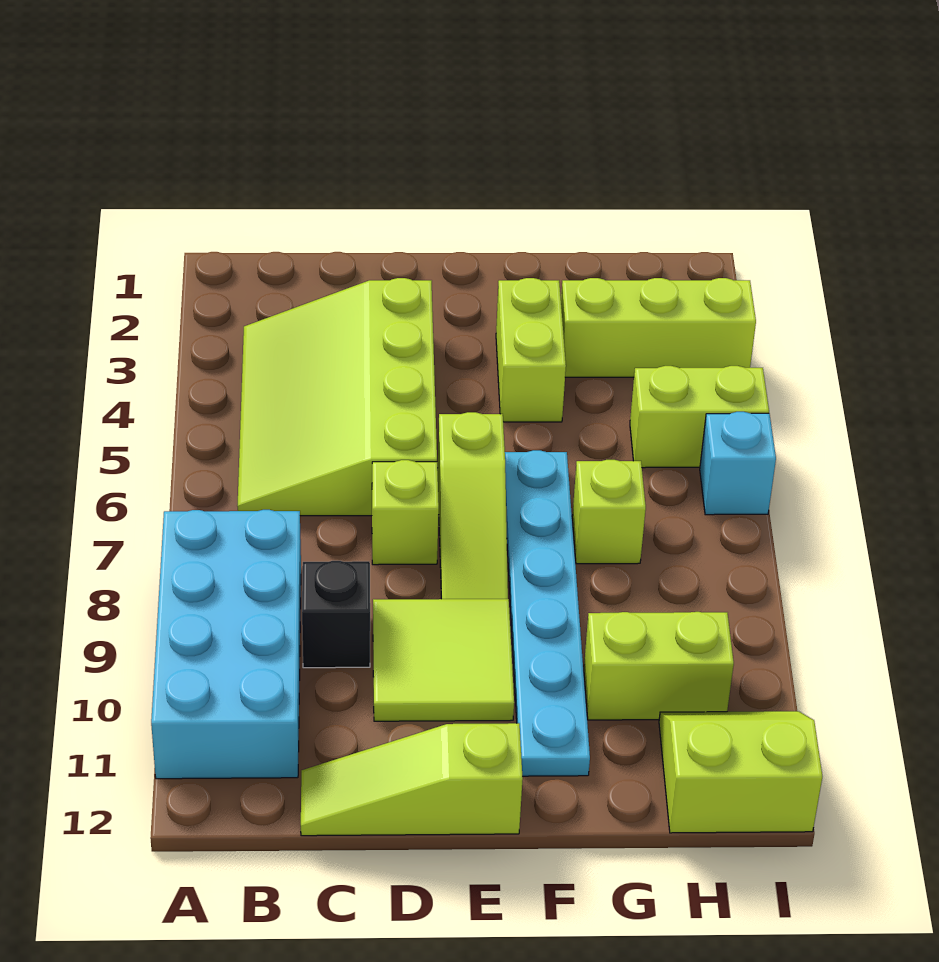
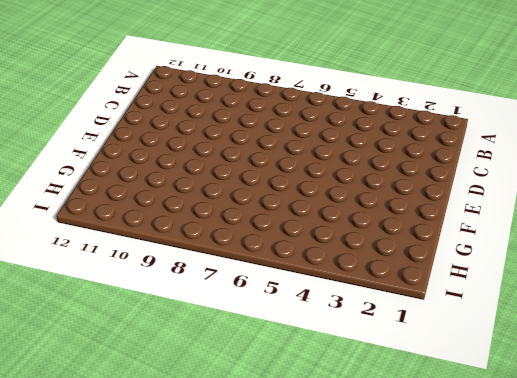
none -> cyan 2x4 brick [151,510,301,779]
none -> lime 3x4 slope [237,278,437,516]
none -> black 1x1 brick [302,561,370,668]

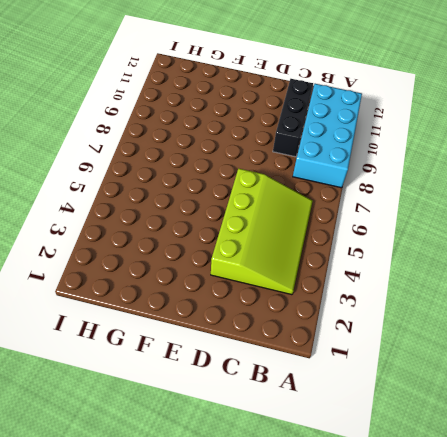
black 1x3 brick [273,79,313,157] -> black 1x1 brick [302,561,370,668]
none -> lime 1x3 slope [301,723,523,836]
none -> lime 1x1 brick [372,460,439,565]
none -> lime 2x2 tile [373,599,514,721]

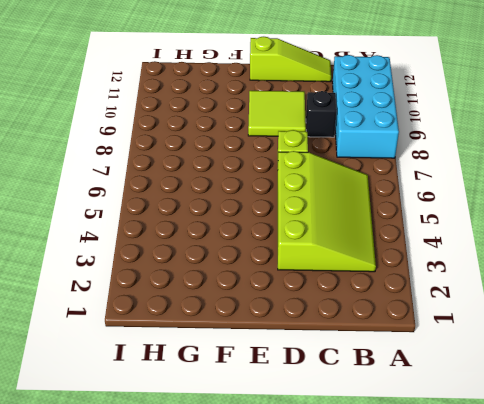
none -> lime 1x3 slope [437,412,508,599]
none -> lime 1x2 brick [496,278,566,422]
none -> cyan 1x6 plate [505,450,590,776]

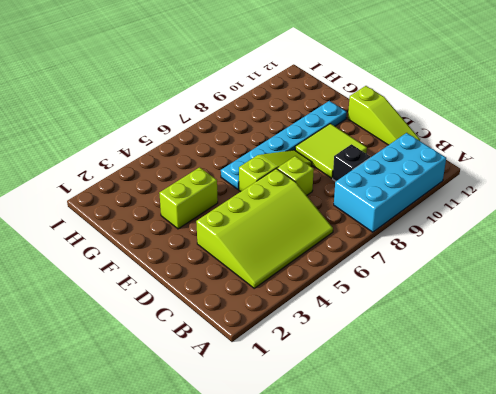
none -> lime 1x3 brick [561,278,756,377]
none -> lime 1x1 brick [572,460,646,564]
none -> lime 1x2 brick [584,612,734,720]

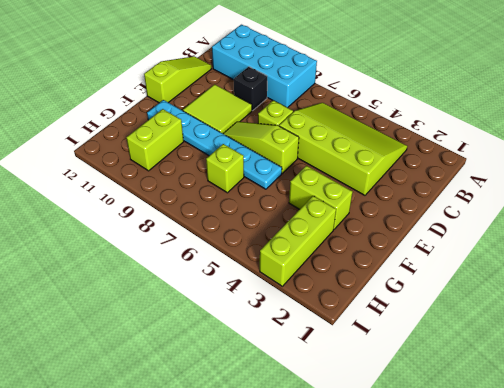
none -> lime 1x2 brick [630,366,769,468]
none -> lime 2x2 slope [659,711,822,833]
none -> cyan 1x1 brick [700,412,776,515]

